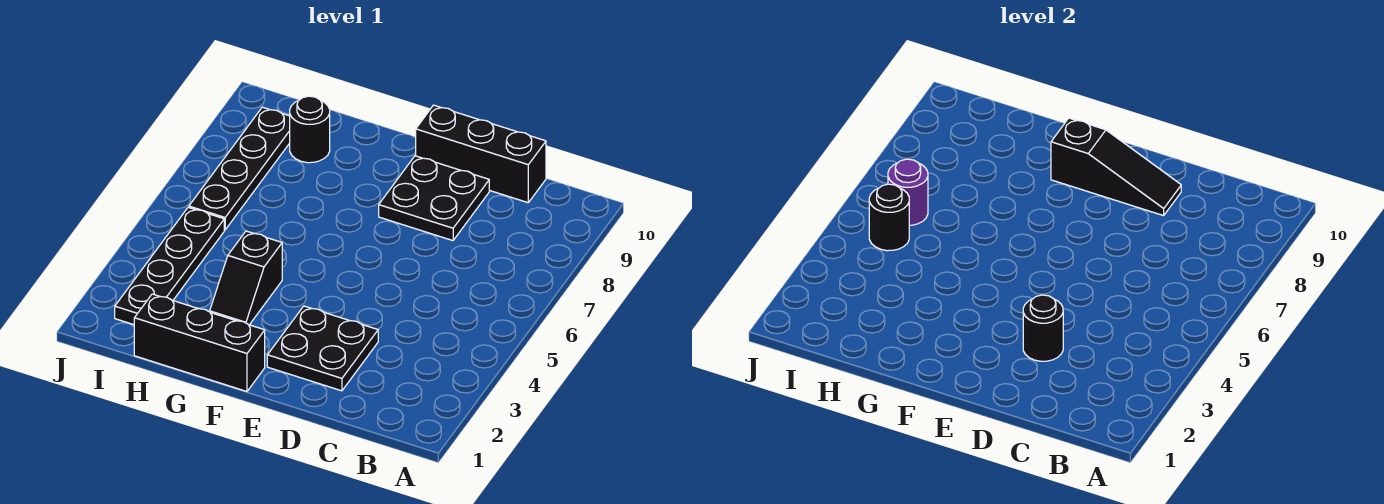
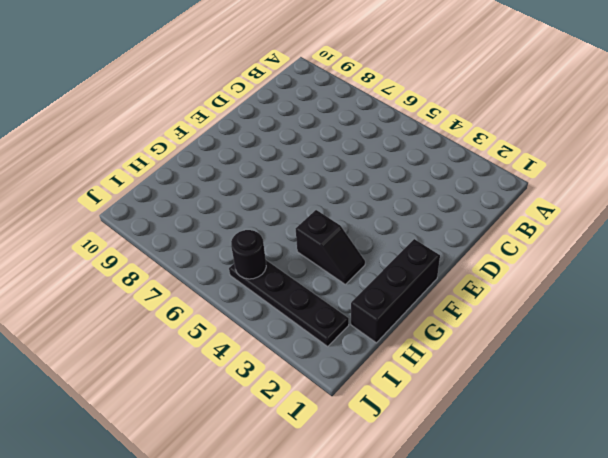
none -> black 1x3 brick [416,105,546,203]
none -> black 2x2 plate [267,306,378,391]
none -> black 2x2 plate [379,156,489,241]

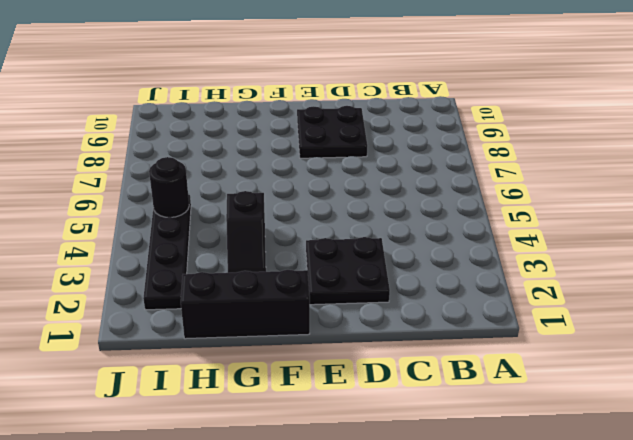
none -> black 1x3 brick [416,105,546,203]
none -> black 1x1 round brick [290,96,330,163]
none -> black 1x4 plate [189,107,290,230]

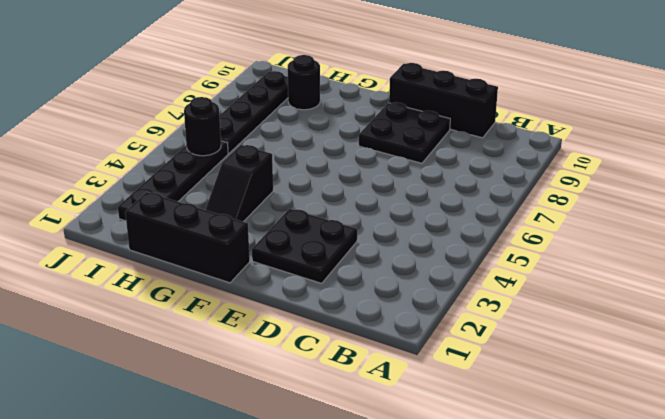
none -> black 1x1 round brick [1023,295,1063,361]
none -> black 1x3 slope [1051,118,1181,216]
none -> purple 1x1 round brick [888,159,928,225]

